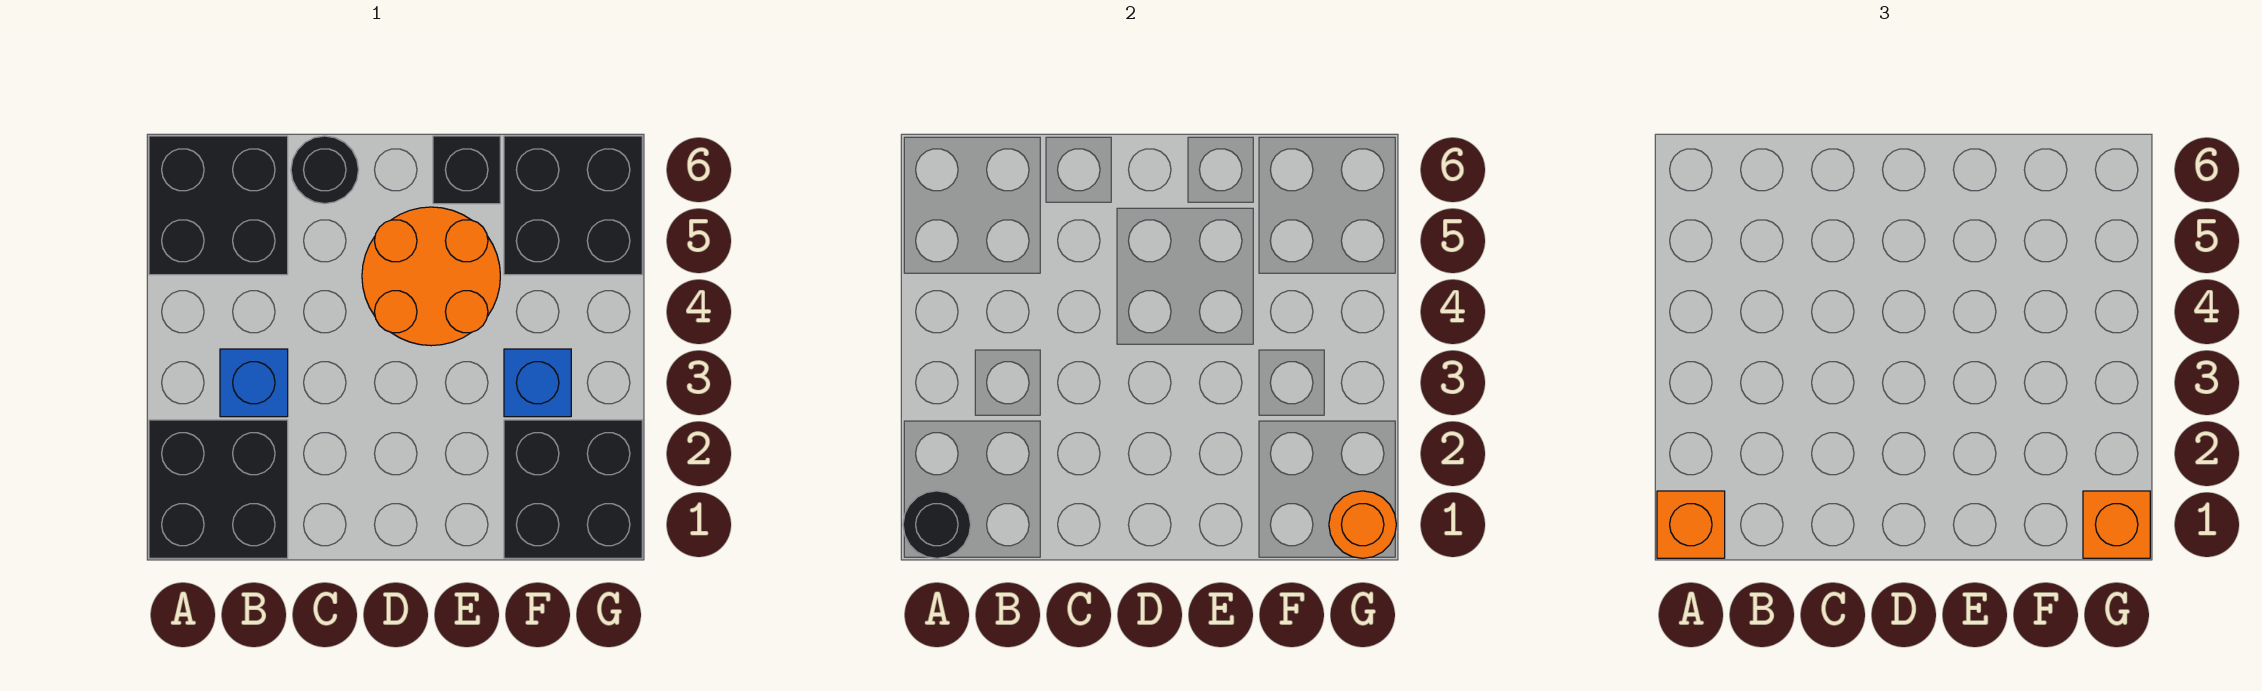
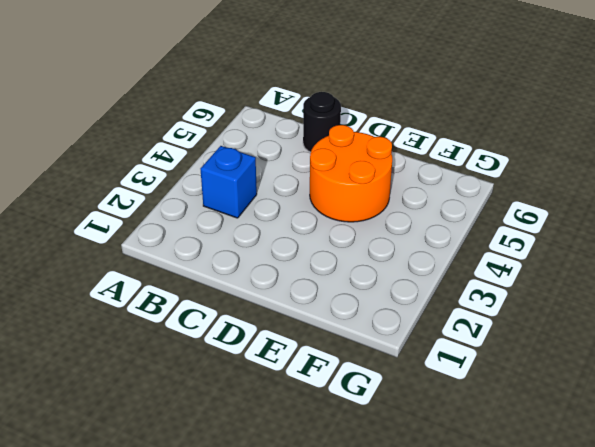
none -> black 2x2 brick [149,420,288,558]
none -> black 2x2 brick [149,136,288,275]
none -> black 1x1 brick [433,136,500,204]

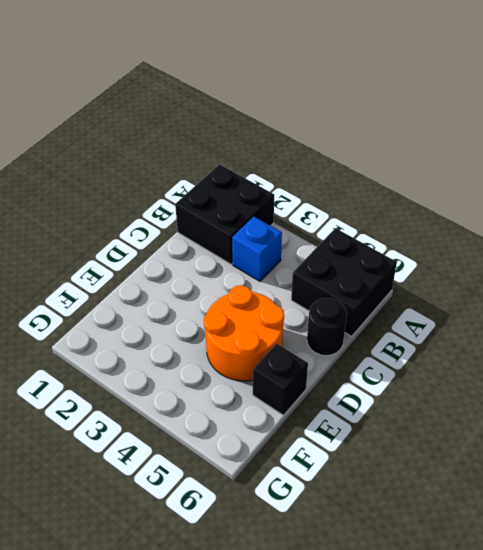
none -> black 2x2 brick [504,420,642,558]
none -> blue 1x1 brick [504,349,571,417]
none -> black 2x2 brick [504,136,642,275]

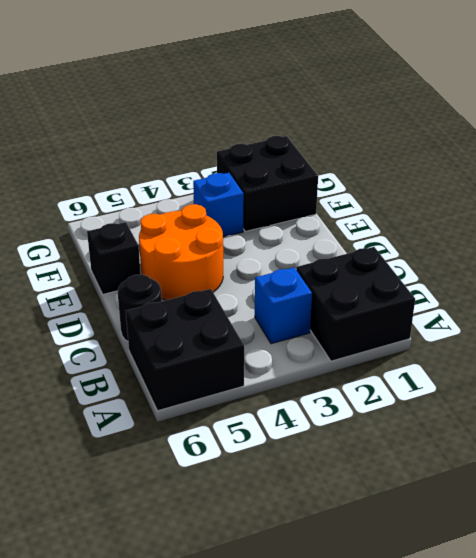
none -> black 2x2 brick [504,136,642,275]
none -> black 1x1 round brick [903,491,971,558]
none -> orange 1x1 round brick [1329,491,1396,558]

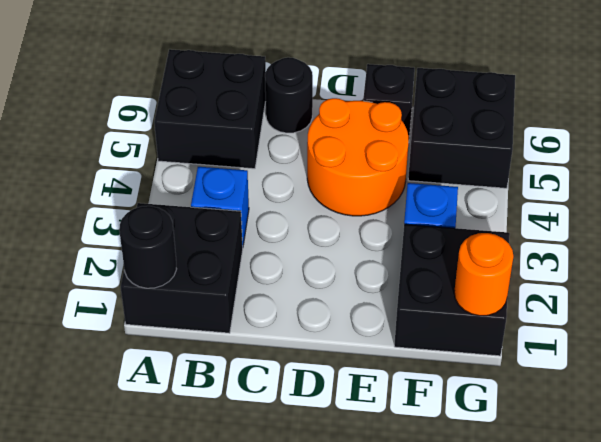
none -> orange 1x1 brick [1657,491,1725,558]
none -> orange 1x1 brick [2083,491,2150,558]

